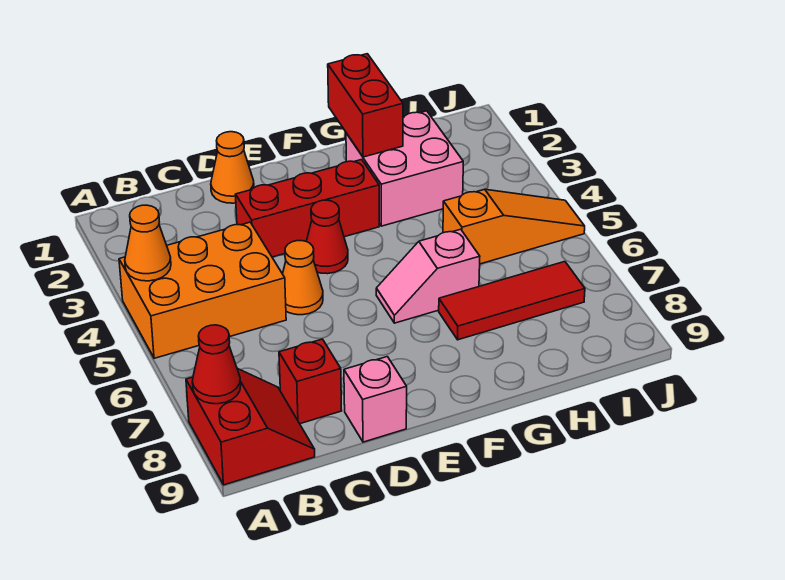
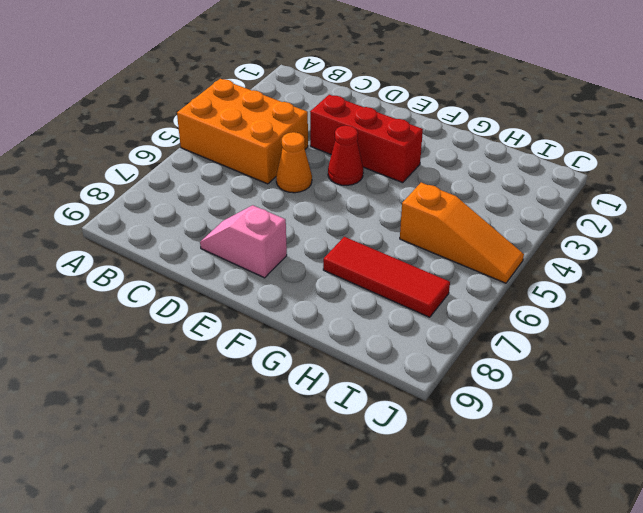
pink 1x2 slope [200,205,287,278] -> pink 1x2 slope moved to [376,229,480,323]
none -> red 2x2 slope [186,368,315,485]
none -> red 1x1 brick [279,339,342,424]
none -> orange 1x1 cone [211,132,254,203]

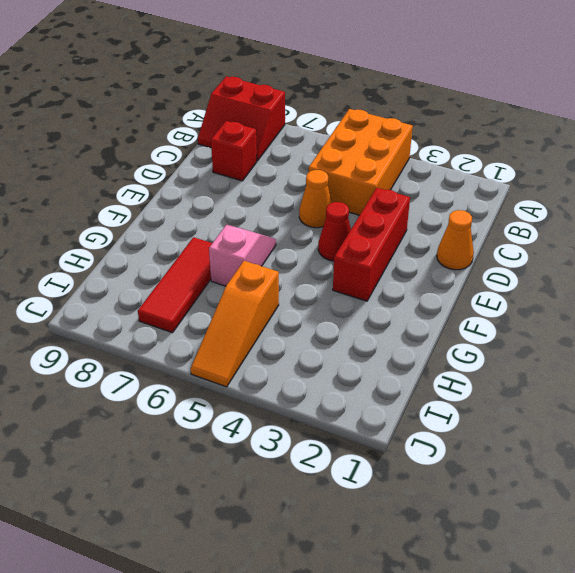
none -> pink 1x1 brick [344,357,407,442]
none -> pink 2x2 brick [346,111,463,226]
none -> orange 1x1 cone [125,205,171,281]

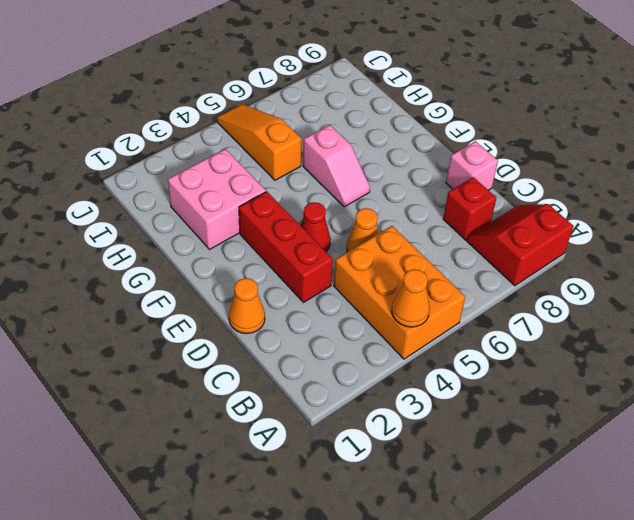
none -> red 1x3 tile [439,262,585,340]
none -> red 1x1 cone [192,325,241,404]
none -> red 1x2 brick [328,54,403,157]

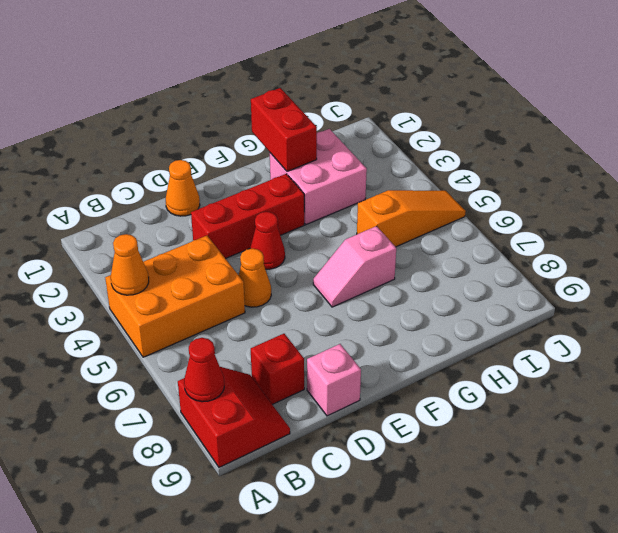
none -> red 1x3 tile [439,262,585,340]

